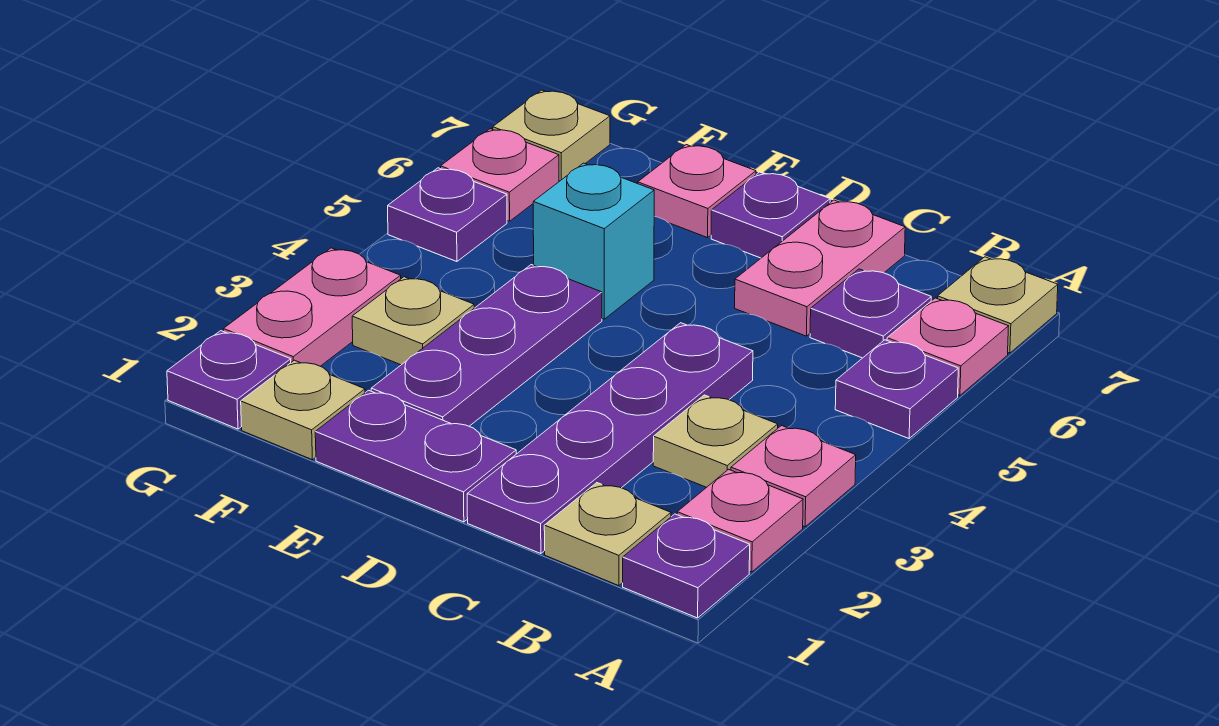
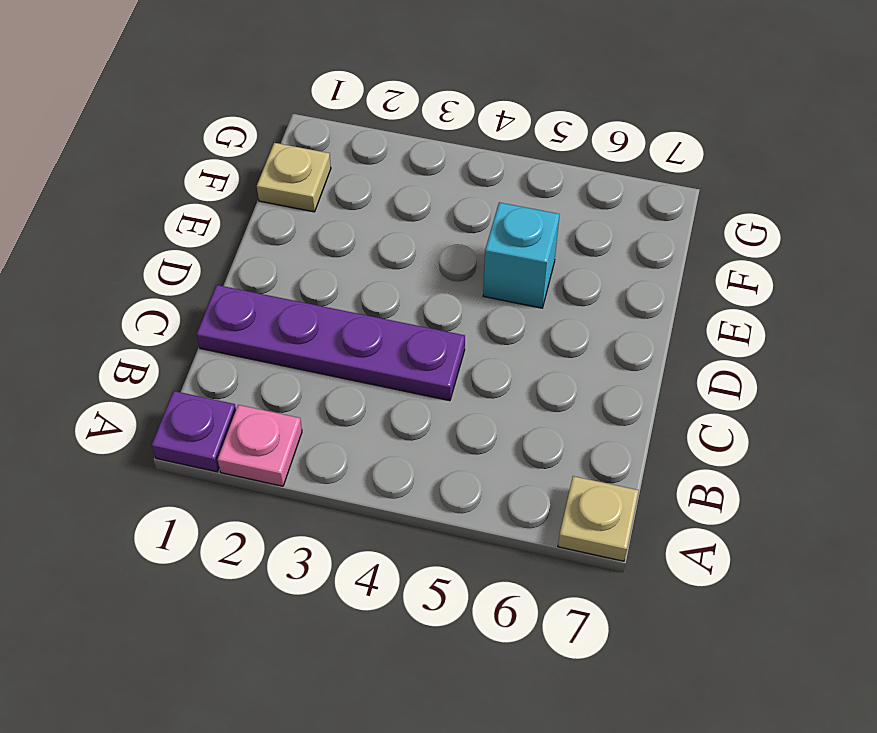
none -> pink 1x1 plate [731,426,856,527]
none -> purple 1x1 plate [835,340,958,438]
none -> pink 1x1 plate [887,298,1009,396]

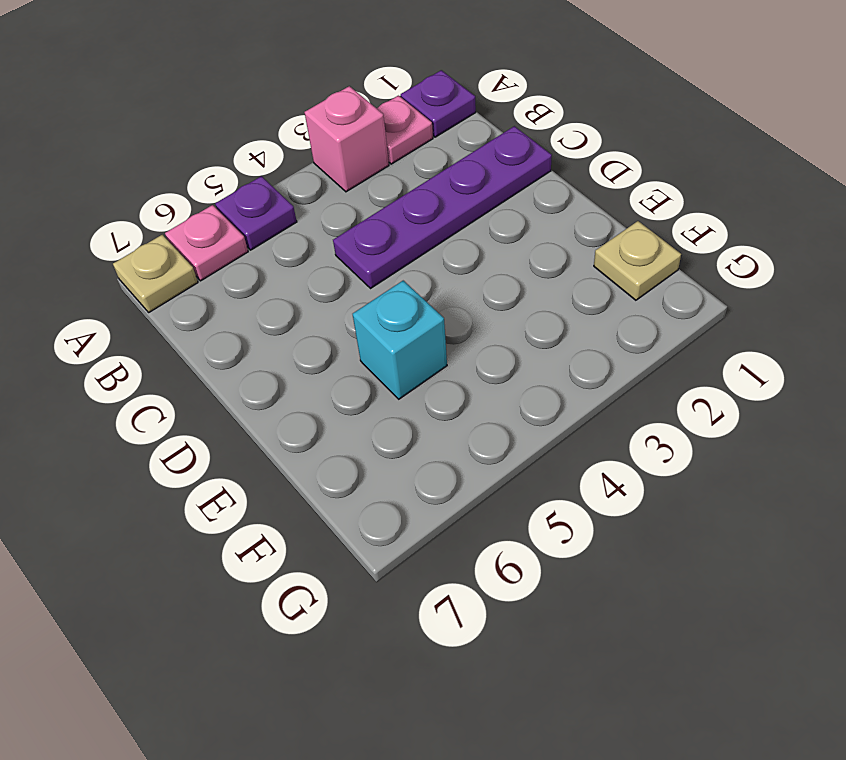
pink 1x1 brick [304,86,389,192] -> pink 1x1 plate [731,426,856,527]
none -> tan 1x1 plate [544,483,671,586]
none -> tan 1x1 plate [653,395,778,487]
none -> purple 1x1 plate [810,269,931,358]

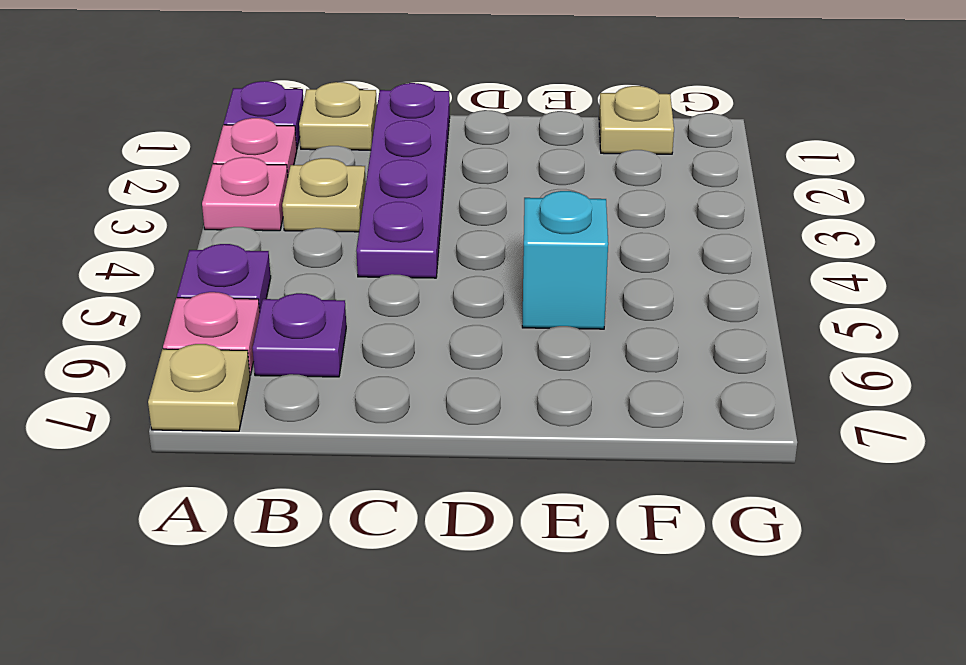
none -> pink 1x2 plate [735,200,905,336]
none -> purple 1x2 plate [315,390,516,522]
none -> purple 1x1 plate [711,172,830,258]

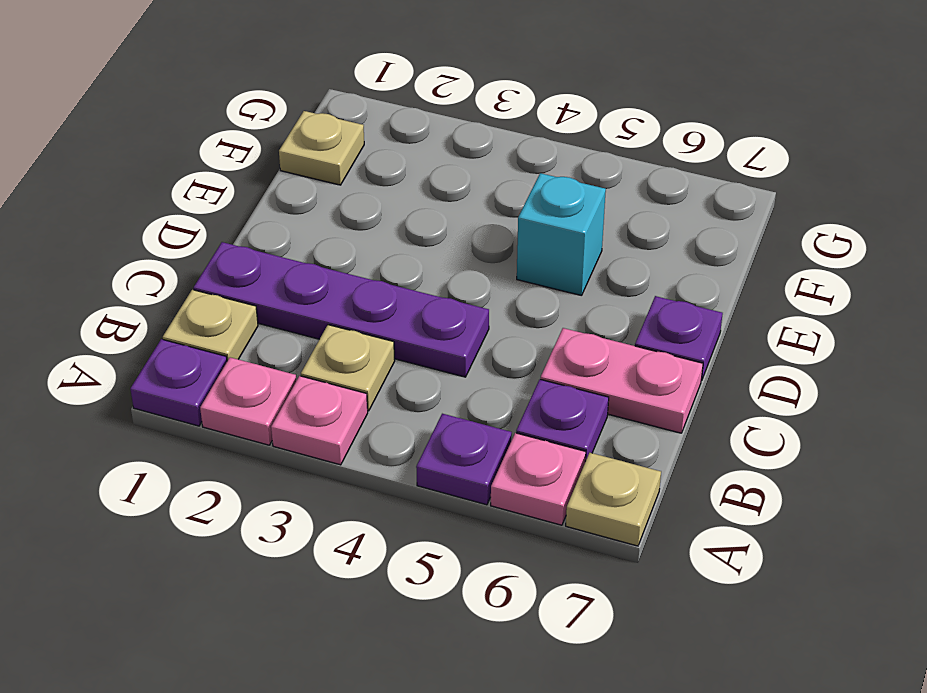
none -> purple 1x2 plate [315,390,516,522]
none -> purple 1x3 plate [371,265,602,426]
none -> pink 1x1 plate [638,145,756,238]

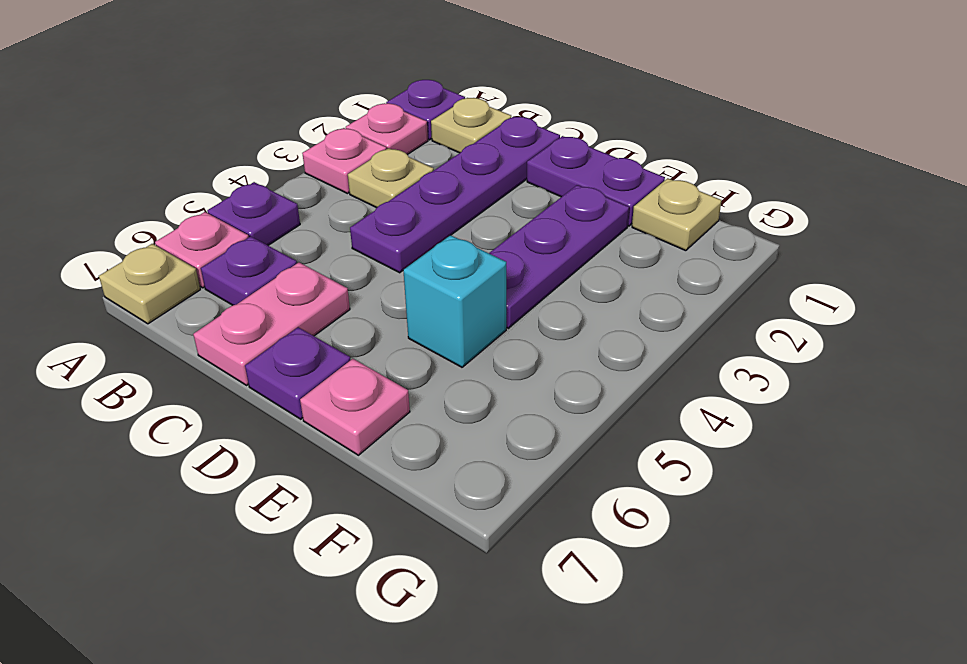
none -> tan 1x1 plate [352,277,474,365]
none -> purple 1x1 plate [167,331,291,429]
none -> pink 1x2 plate [223,248,401,366]

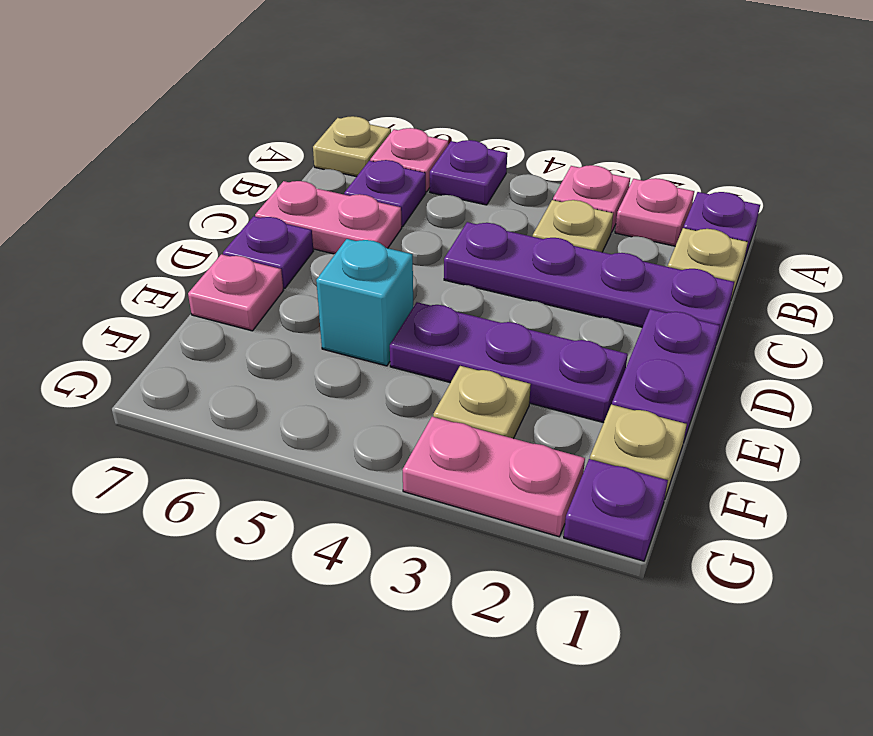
none -> purple 1x1 plate [388,168,507,262]
none -> pink 1x1 plate [441,129,559,221]
none -> tan 1x1 plate [493,90,610,181]

